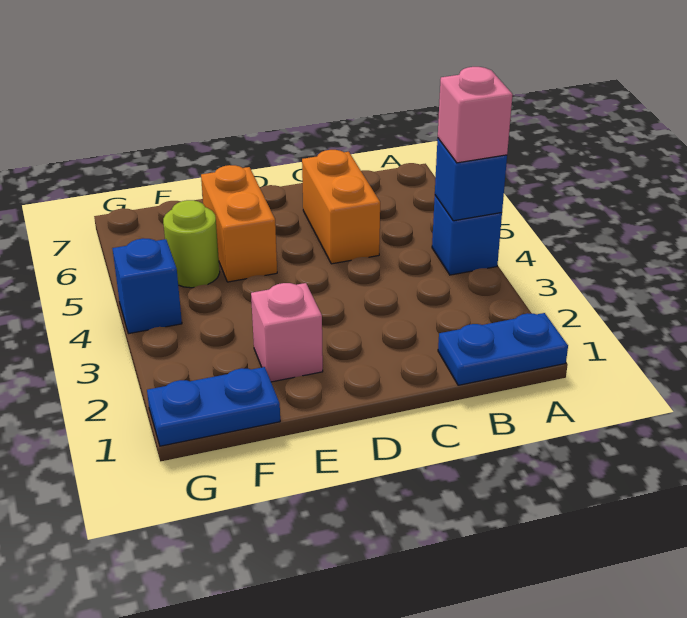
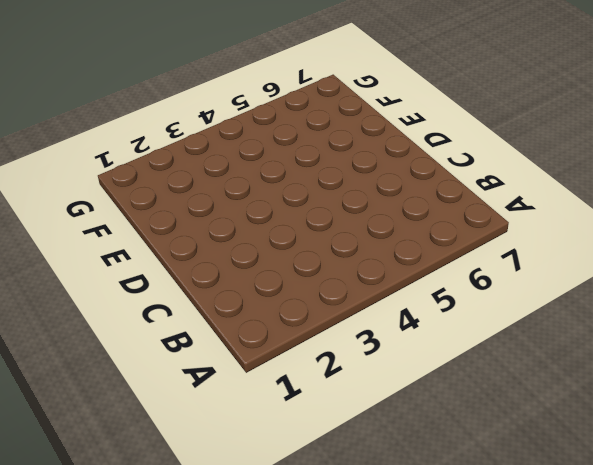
none -> blue 1x2 plate [438,313,568,385]
none -> blue 1x1 brick [432,195,502,275]

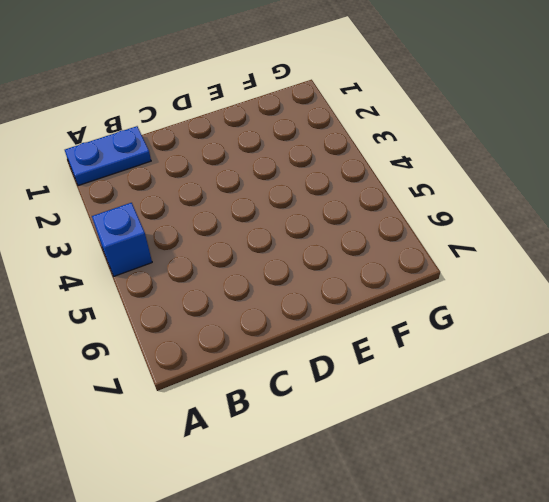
none -> orange 1x2 brick [302,150,380,264]
none -> pink 1x1 brick [251,283,323,382]

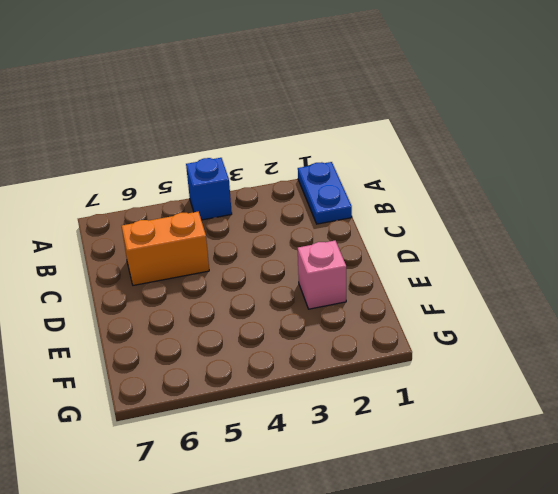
none -> orange 1x2 brick [201,165,277,282]
none -> blue 1x2 plate [147,367,280,446]

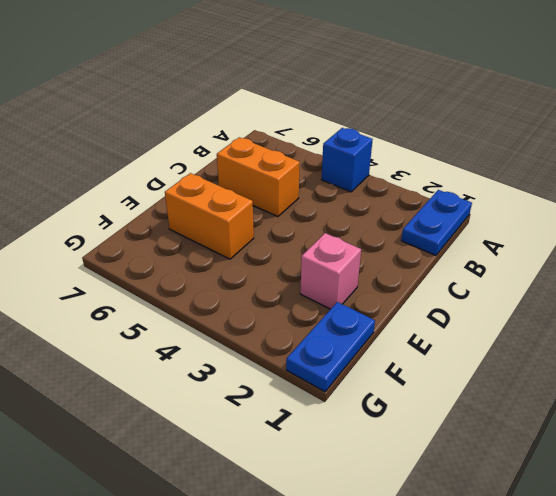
none -> lime 1x1 round brick [163,200,220,288]
none -> blue 1x1 brick [112,238,182,334]

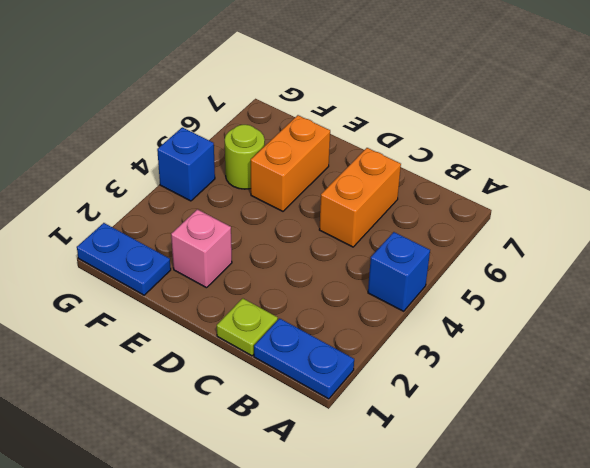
lime 1x1 plate [217,298,278,356] -> none
none -> blue 1x1 brick [435,138,507,221]
none -> pink 1x1 brick [438,67,513,163]

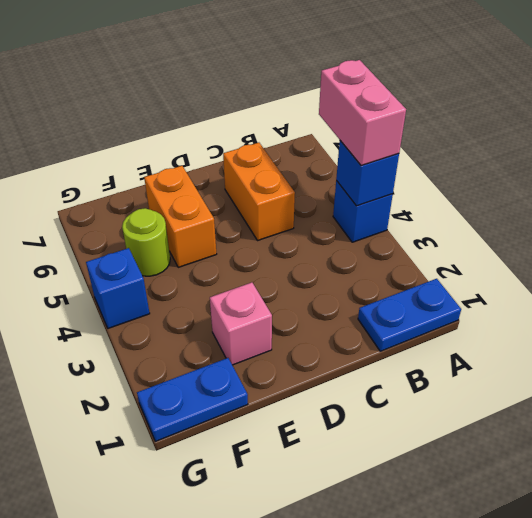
pink 1x2 brick [319,60,406,166] -> pink 1x1 brick [438,67,513,163]

